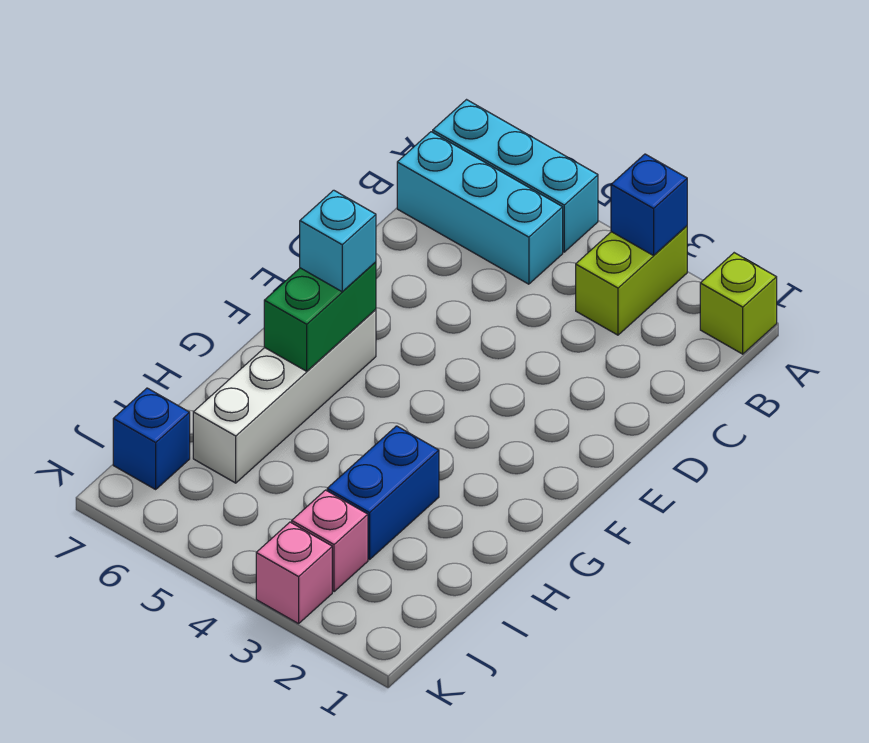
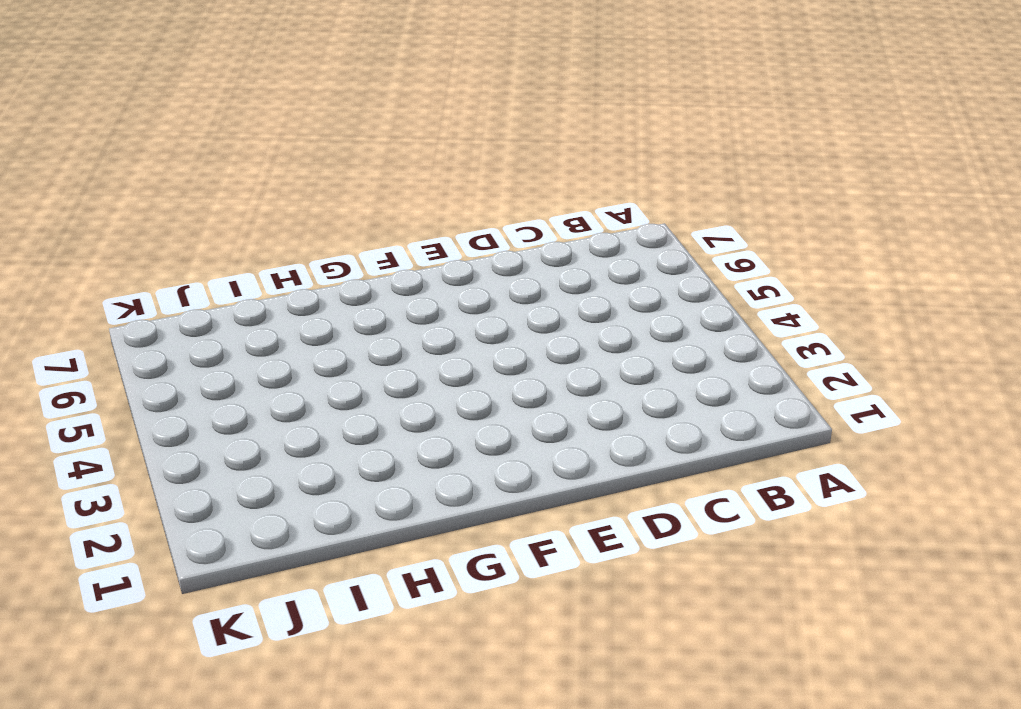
none -> lime 1x1 brick [700,253,777,354]
none -> lime 1x2 brick [576,226,687,335]
none -> cyan 1x3 brick [433,100,598,252]

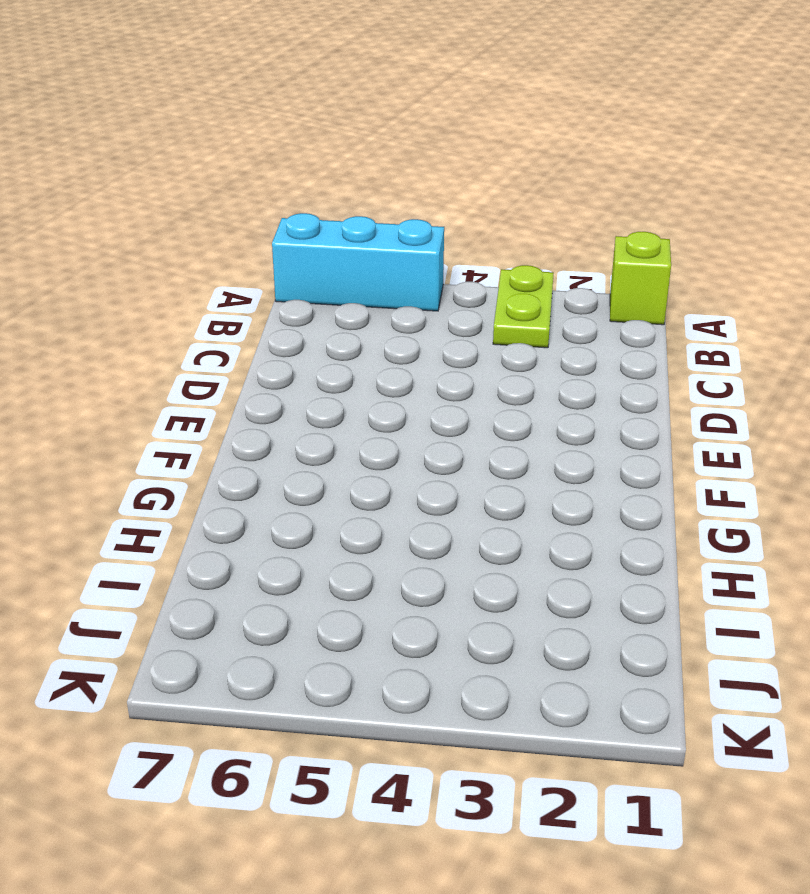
lime 1x2 plate [493,265,554,348] -> lime 1x2 brick [576,226,687,335]
none -> cyan 1x3 brick [397,132,563,284]
none -> white 1x4 brick [193,310,376,483]
none -> blue 1x2 brick [327,426,439,560]

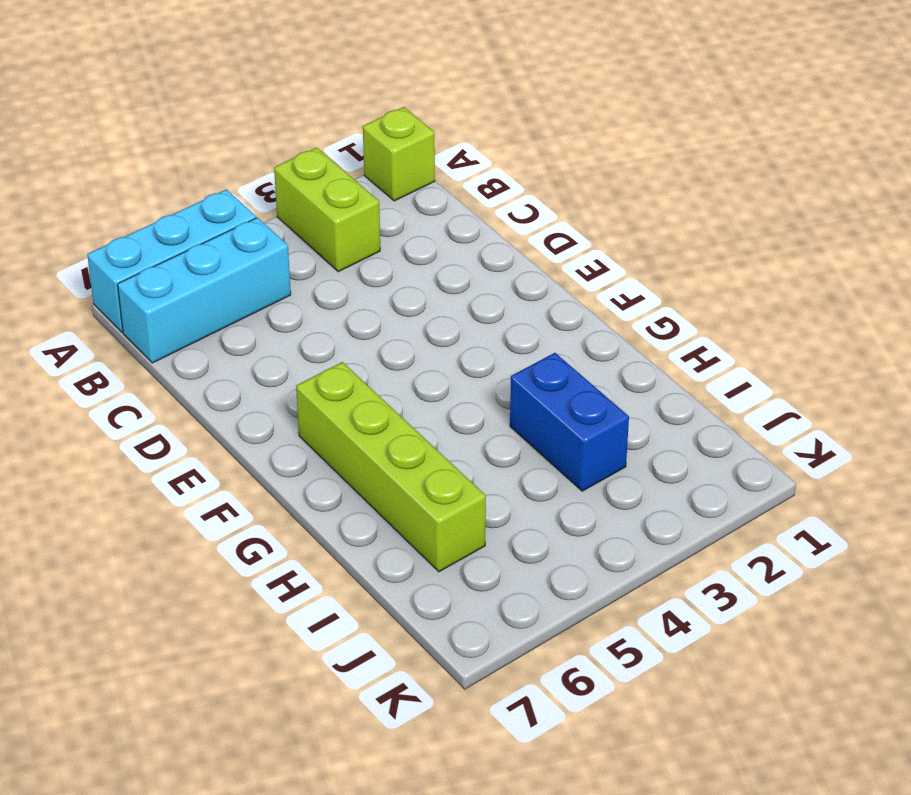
lime 1x4 brick [296,362,486,572] -> white 1x4 brick [193,310,376,483]
none -> pink 1x1 brick [292,490,368,592]
none -> blue 1x1 brick [113,388,190,489]
none -> pink 1x1 brick [256,522,332,624]

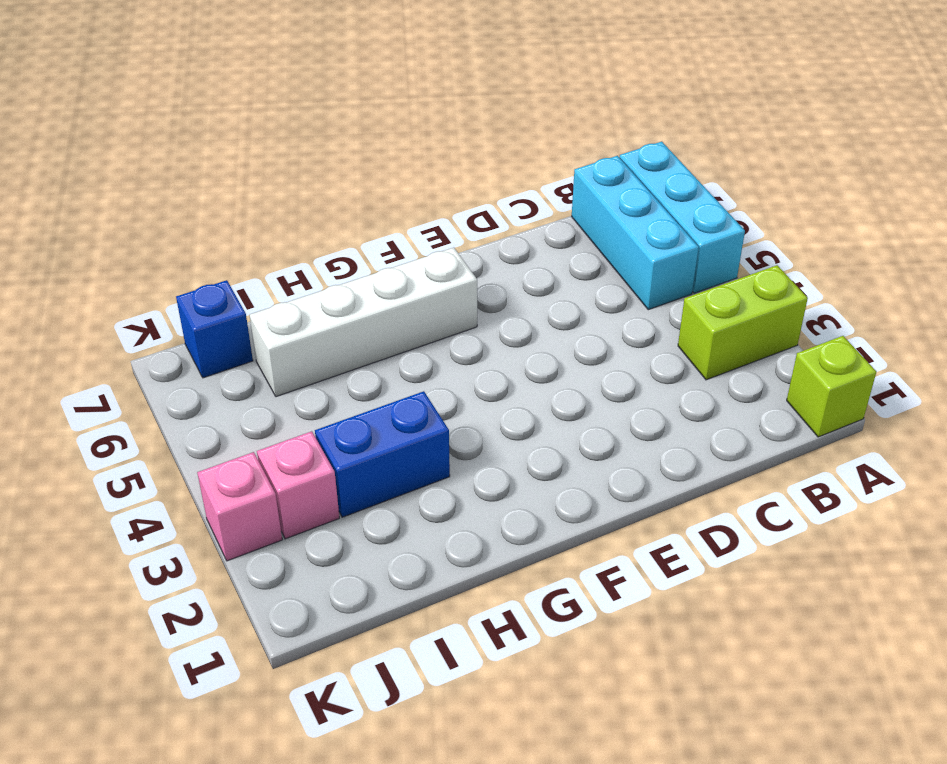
none -> blue 1x1 brick [611,154,687,256]
none -> green 1x2 brick [264,262,376,371]
none -> cyan 1x1 brick [300,190,376,292]

